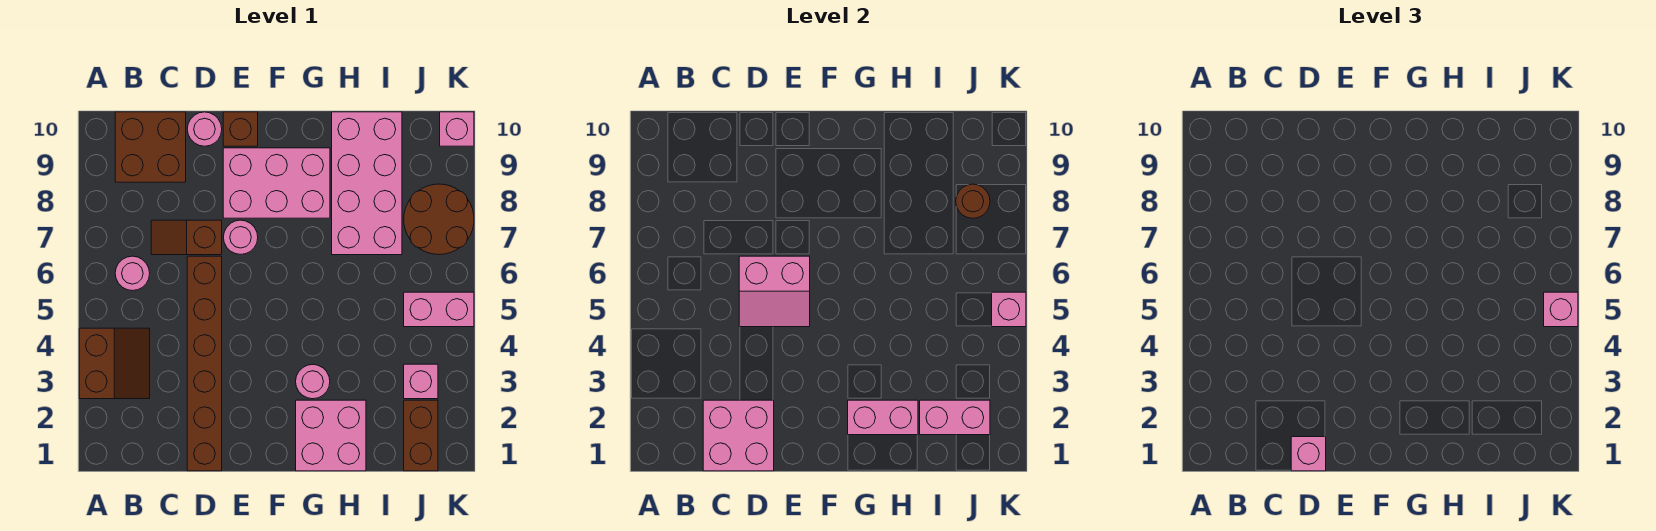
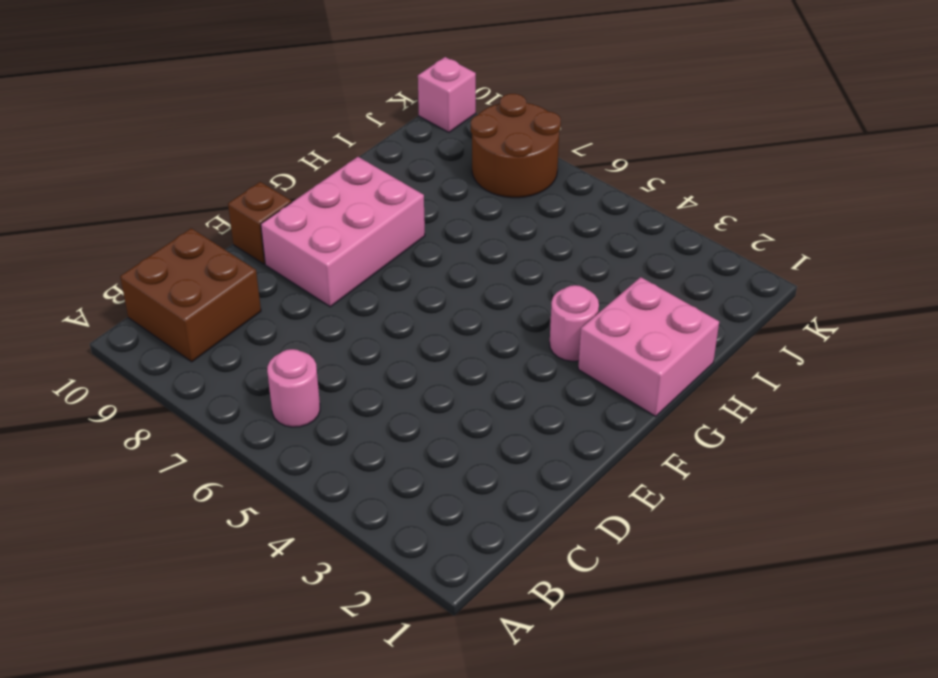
none -> brown 2x2 slope [79,328,150,399]
none -> brown 1x2 slope [151,220,222,255]
none -> brown 1x6 brick [187,256,222,471]

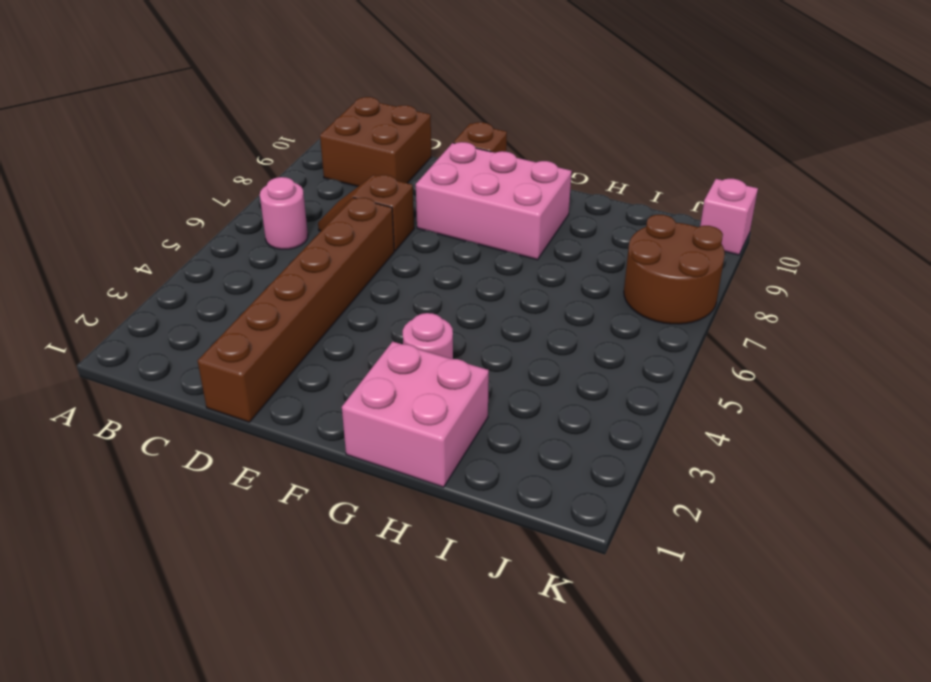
none -> brown 2x2 slope [79,328,150,399]
none -> pink 1x1 round brick [187,112,222,146]
none -> pink 1x1 round brick [223,220,258,254]

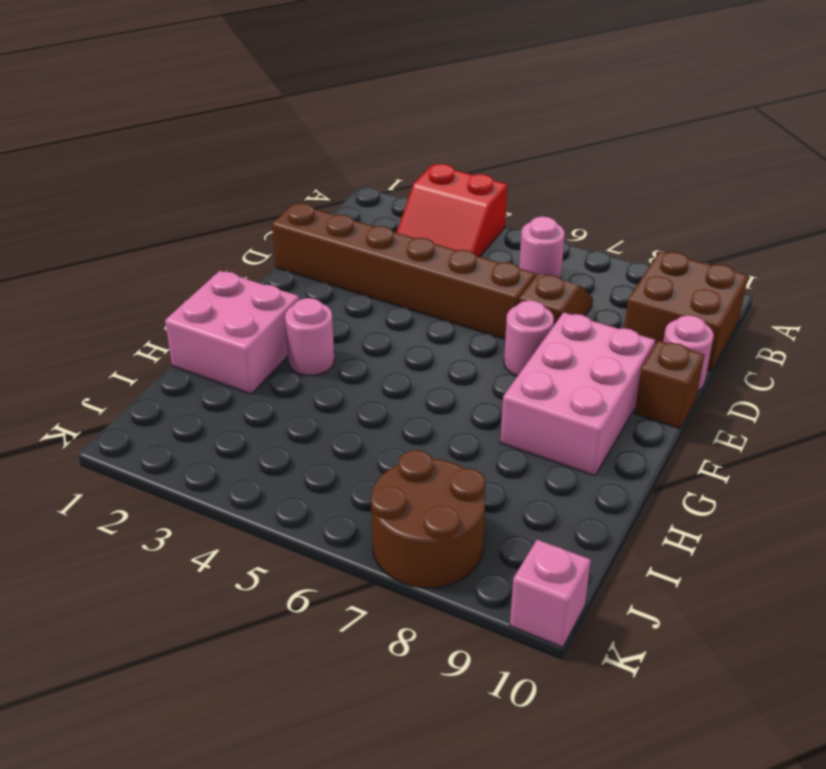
red 2x2 slope [396,164,508,257] -> brown 2x2 slope [79,328,150,399]
none -> pink 2x4 brick [332,112,402,255]
none -> brown 1x2 brick [404,400,438,471]
none -> pink 1x1 brick [404,364,438,399]

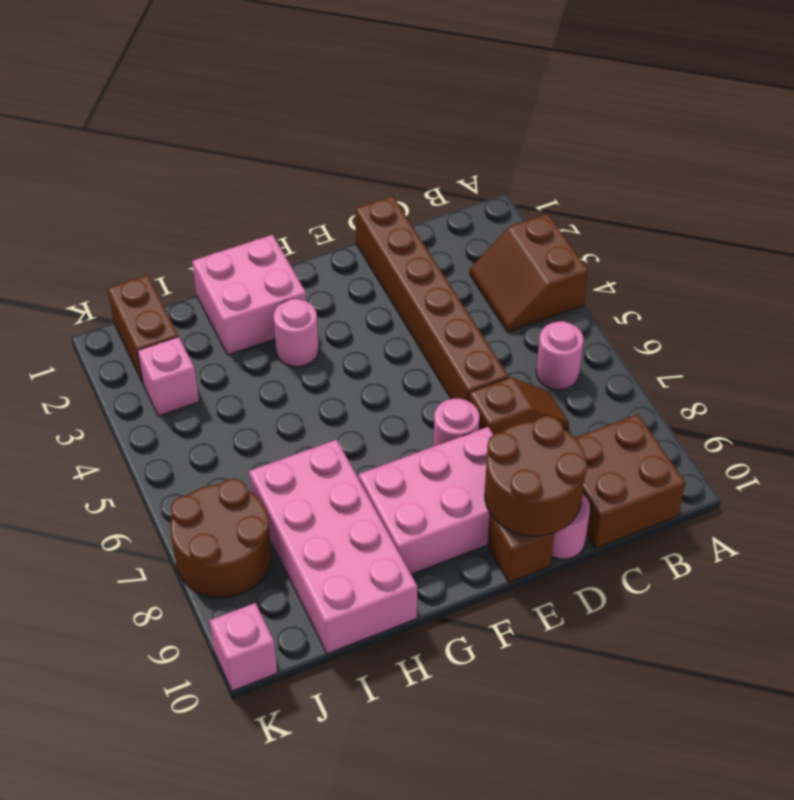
brown 2x2 round brick [485,416,587,536] -> none
none -> pink 1x2 brick [404,292,474,327]
none -> pink 2x2 brick [703,400,774,471]
none -> pink 2x2 slope [739,256,810,327]

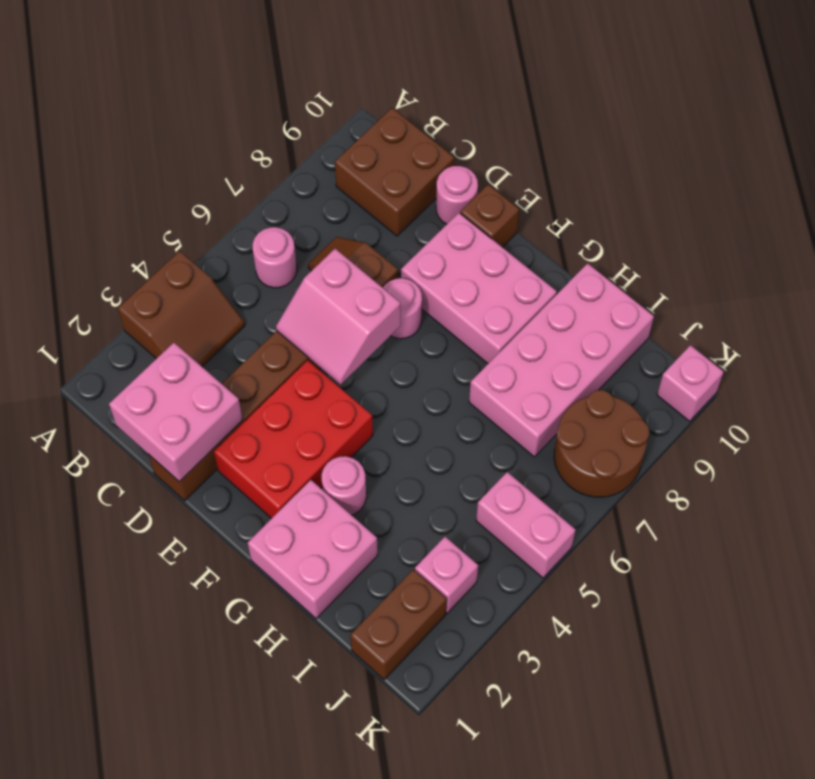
red 2x3 brick [214,360,373,519] -> none
none -> pink 1x2 brick [848,400,918,435]
none -> pink 1x2 brick [920,400,990,435]
none -> brown 1x1 round brick [956,184,990,218]

